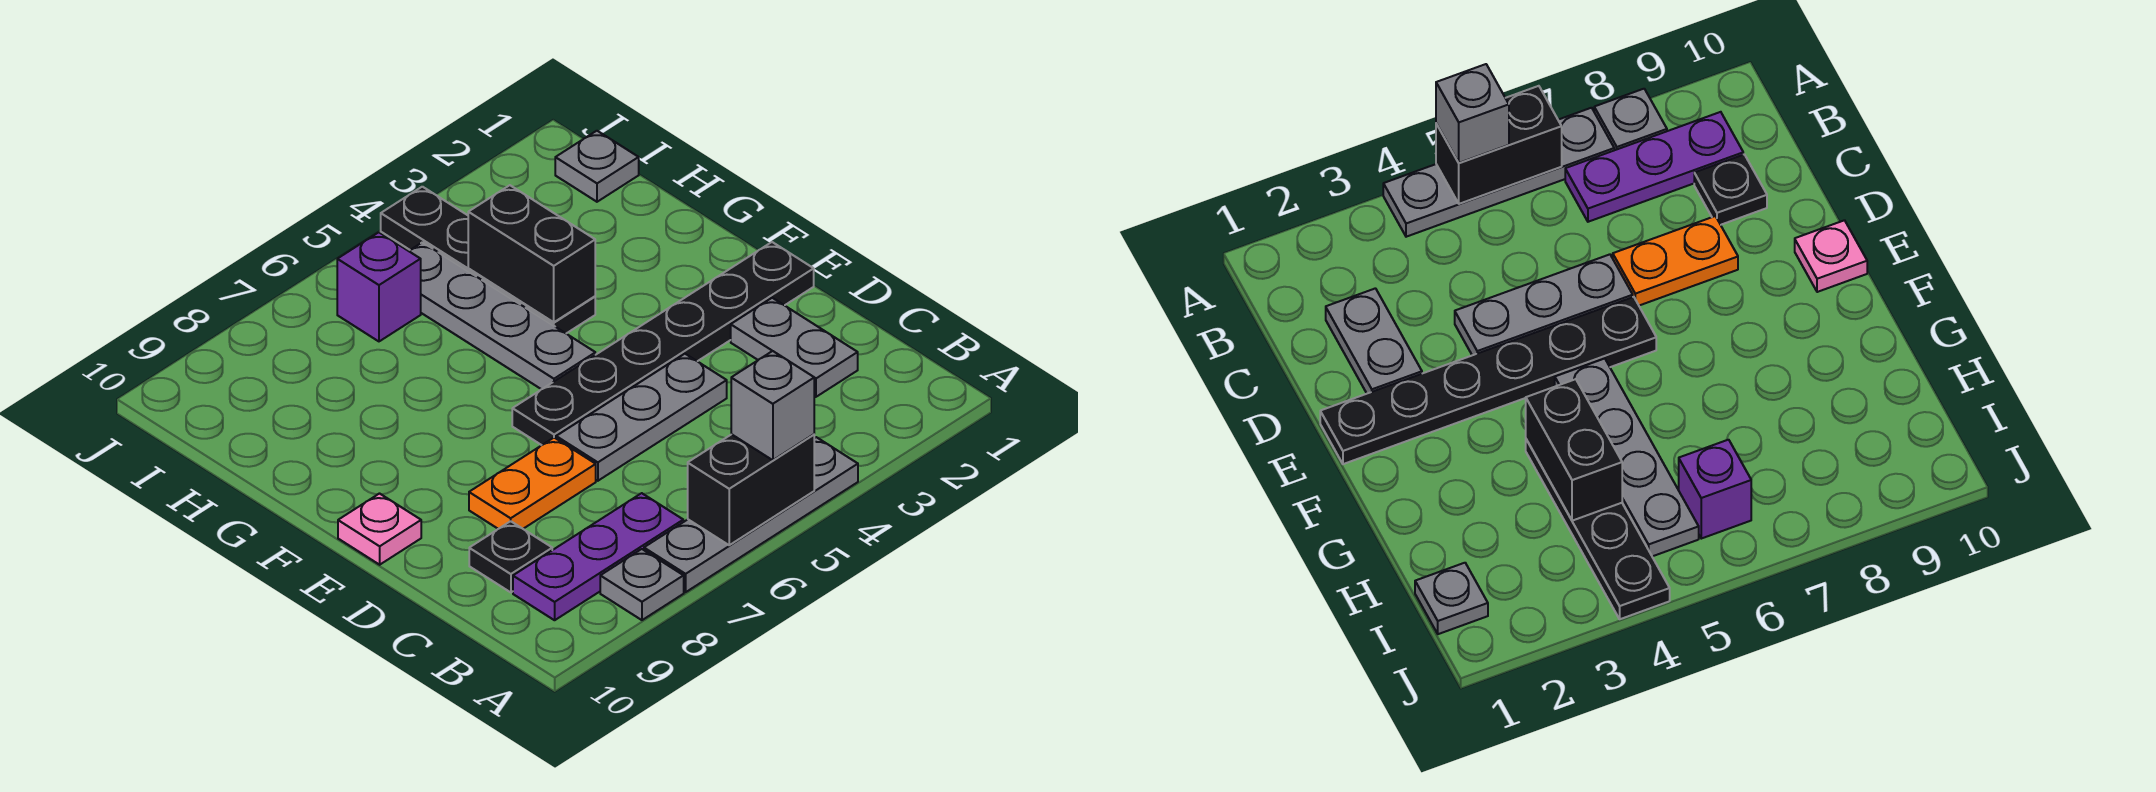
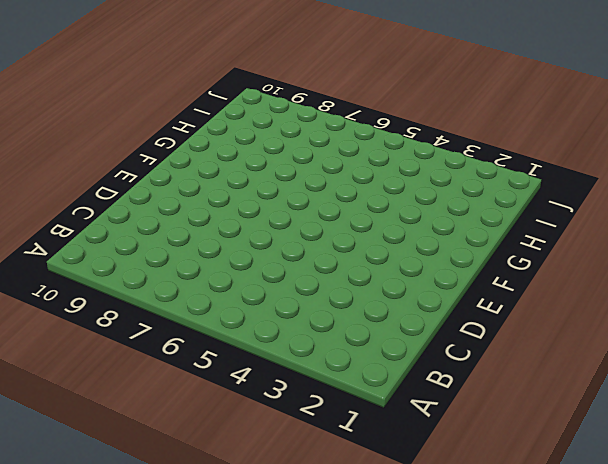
none -> grey 1x4 plate [644,437,858,592]
none -> grey 1x1 plate [600,549,684,620]
none -> purple 1x3 plate [513,493,683,620]

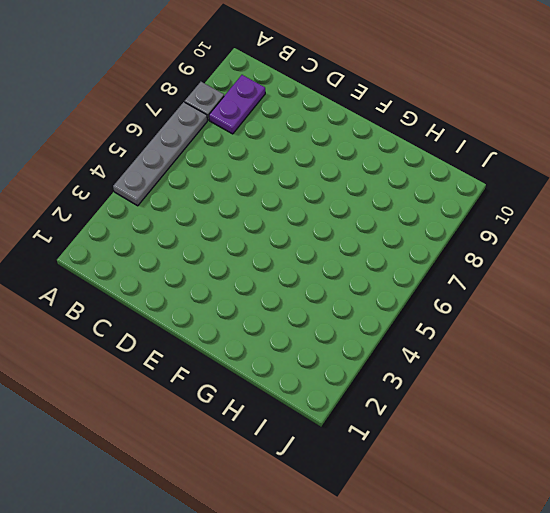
purple 1x2 plate [209,75,265,134] -> purple 1x3 plate [513,493,683,620]
none -> grey 1x2 plate [731,298,858,397]
none -> black 1x1 plate [469,521,552,592]
none -> grey 1x3 plate [556,354,727,481]

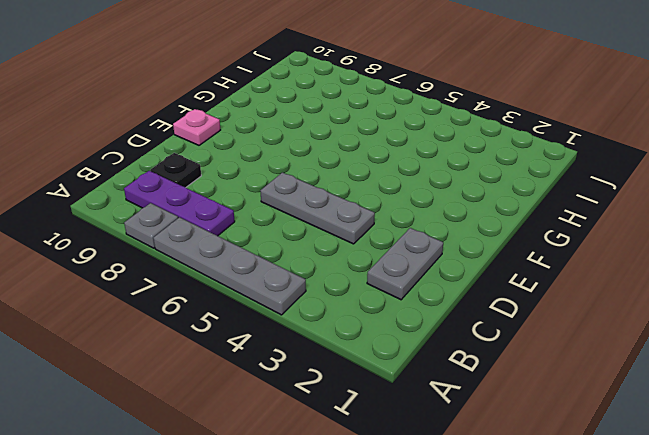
none -> orange 1x2 plate [469,438,596,529]
none -> black 1x6 plate [512,242,814,445]
none -> grey 1x4 plate [409,242,595,389]

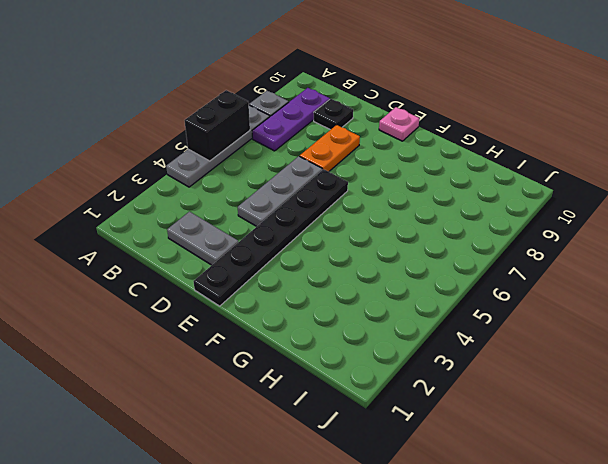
none -> grey 1x4 plate [409,242,595,389]
none -> black 1x4 plate [381,187,595,333]
none -> grey 1x1 plate [555,131,639,202]

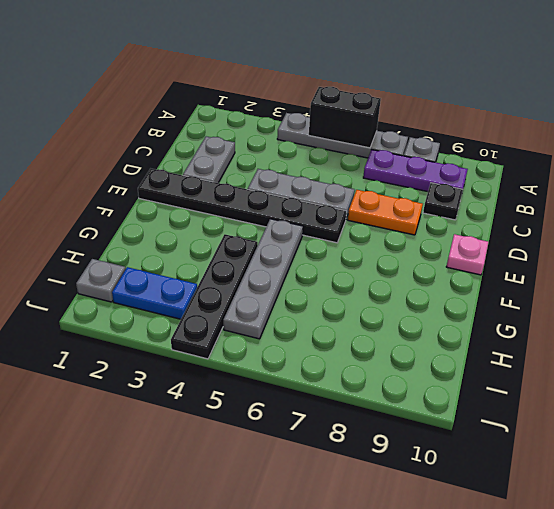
blue 1x2 plate [112,267,197,319] -> none
none -> purple 1x1 brick [337,232,421,341]
none -> black 1x2 brick [468,185,595,322]
none -> grey 1x1 brick [731,351,814,460]

